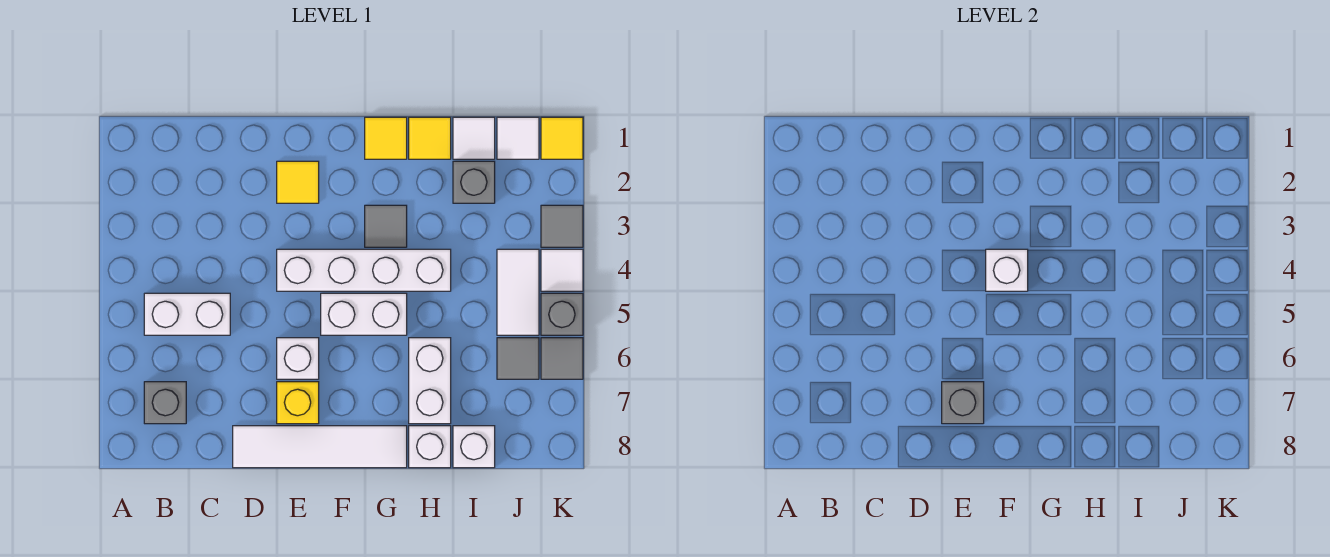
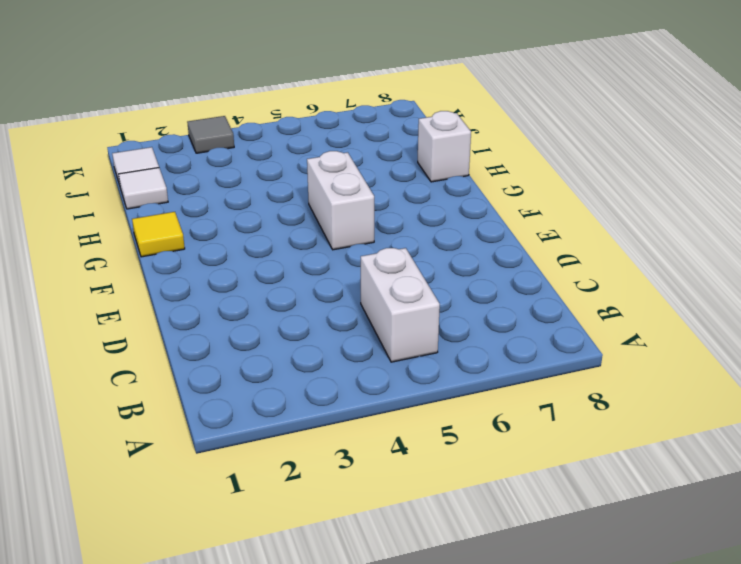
none -> grey 1x1 brick [144,382,186,424]
none -> white 1x4 tile [233,426,407,468]
none -> yellow 1x1 tile [277,161,319,203]

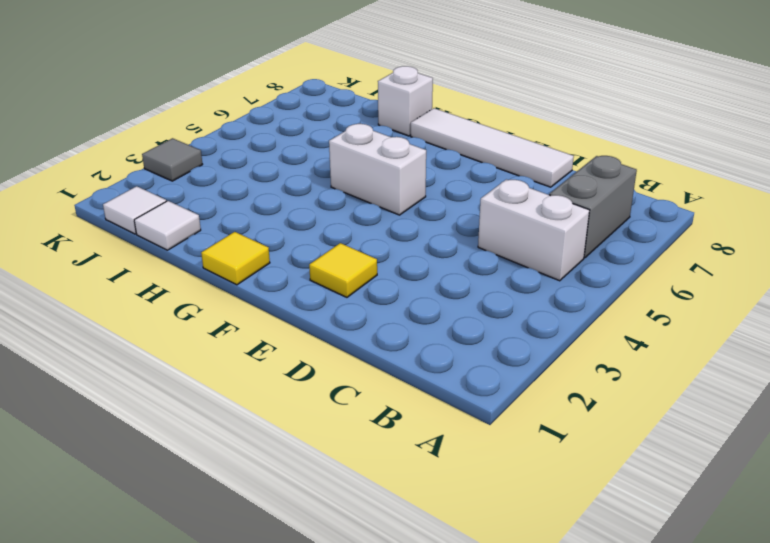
grey 1x2 brick [549,156,637,258] -> grey 1x1 brick [144,382,186,424]
none -> white 1x4 brick [277,249,451,291]
none -> white 1x1 brick [277,338,319,379]
none -> yellow 1x1 brick [277,382,319,424]

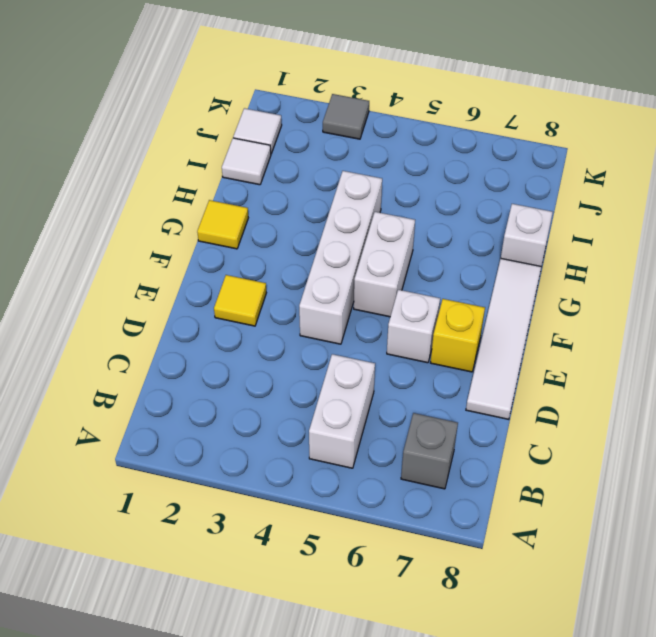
none -> grey 1x1 tile [365,205,407,247]
none -> yellow 1x1 tile [409,117,451,159]
none -> white 1x2 brick [409,338,451,424]

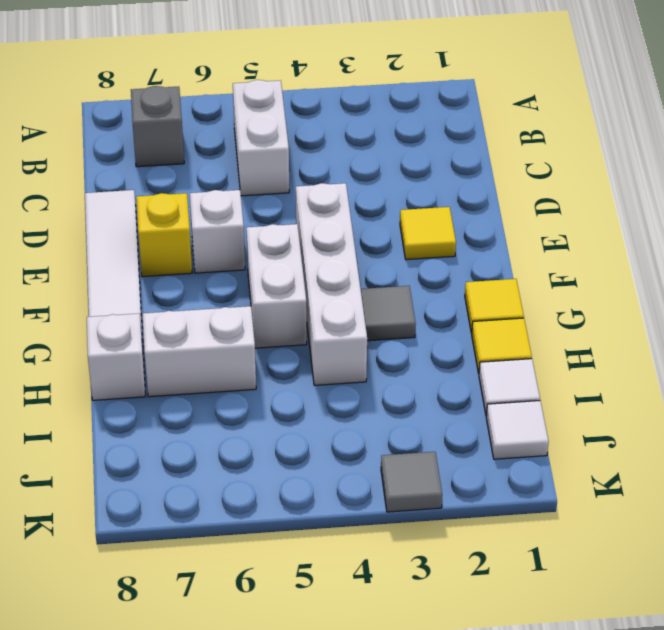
none -> grey 1x1 brick [453,161,495,203]
none -> white 1x1 brick [453,426,495,468]
none -> white 1x2 tile [497,249,539,335]

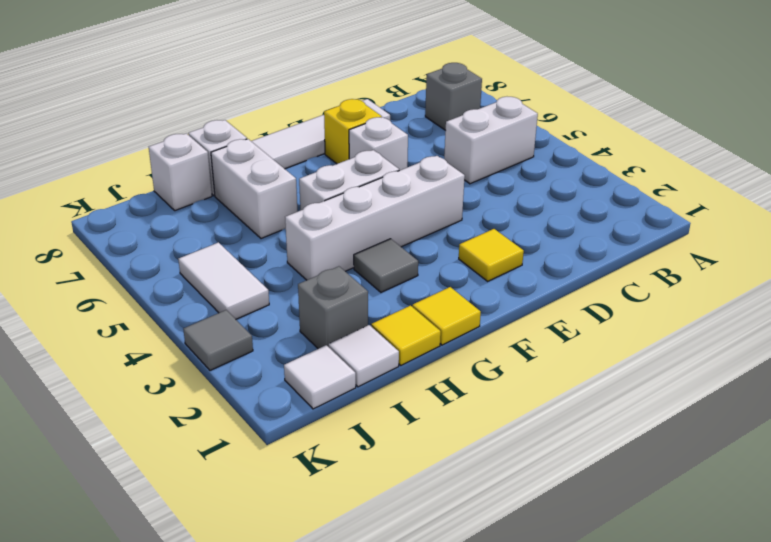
none -> grey 1x1 tile [497,338,539,379]
none -> yellow 1x1 tile [541,117,583,159]
none -> white 1x1 tile [541,249,583,291]

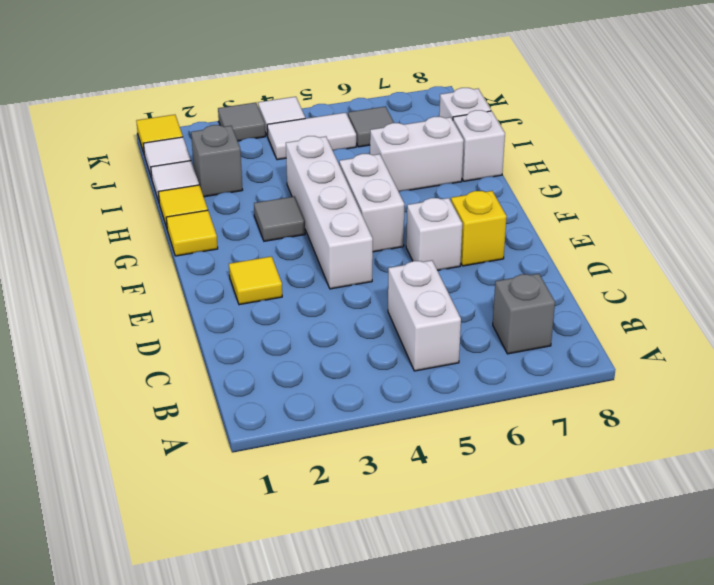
none -> white 1x4 tile [233,426,407,468]
none -> grey 1x1 brick [541,293,583,335]
none -> grey 1x1 tile [541,338,583,379]

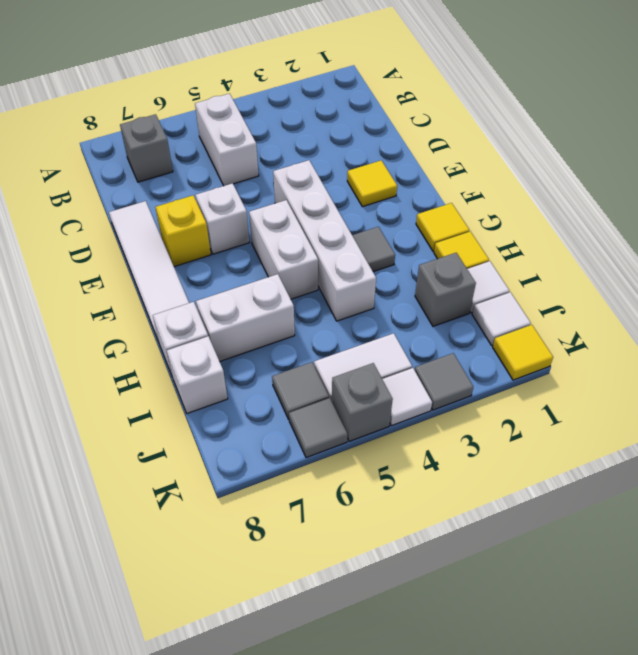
none -> grey 1x1 brick [942,382,984,424]
none -> white 1x1 brick [986,249,1028,291]

